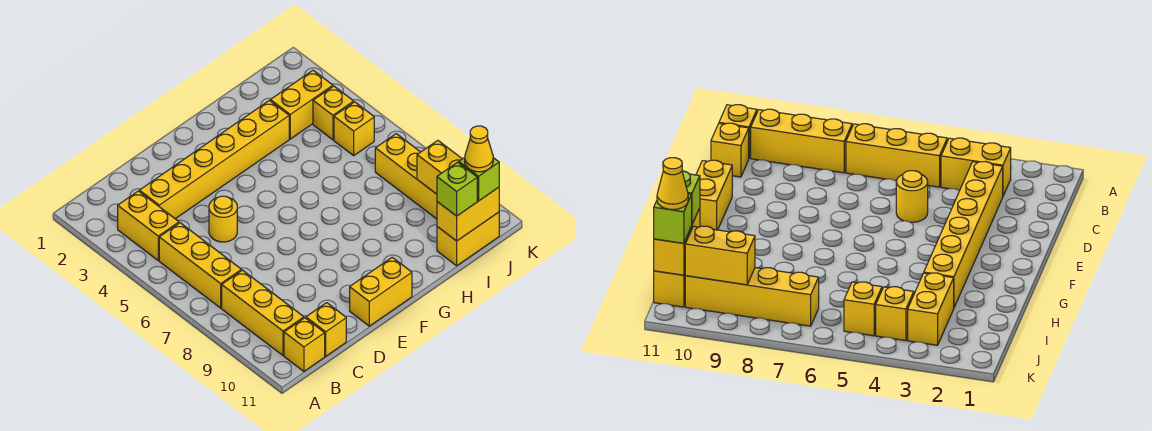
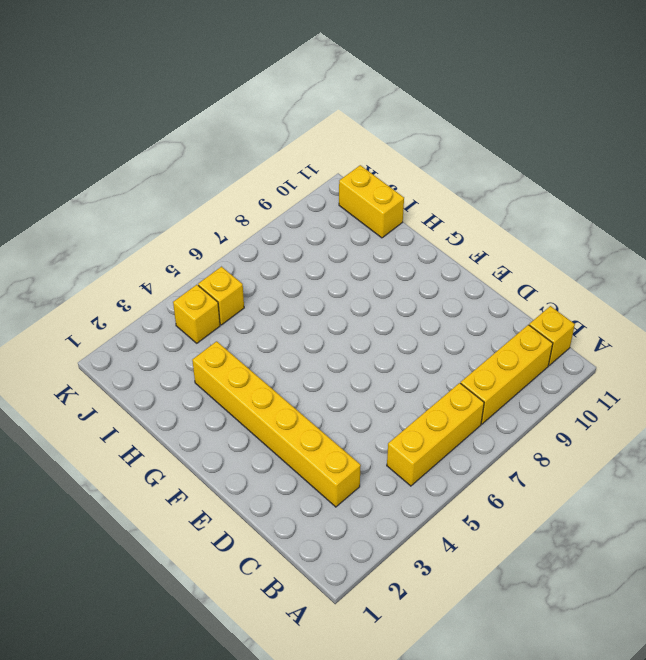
none -> yellow 1x2 brick [118,191,179,260]
none -> yellow 1x1 brick [306,303,346,356]
none -> yellow 1x1 round brick [209,196,237,242]

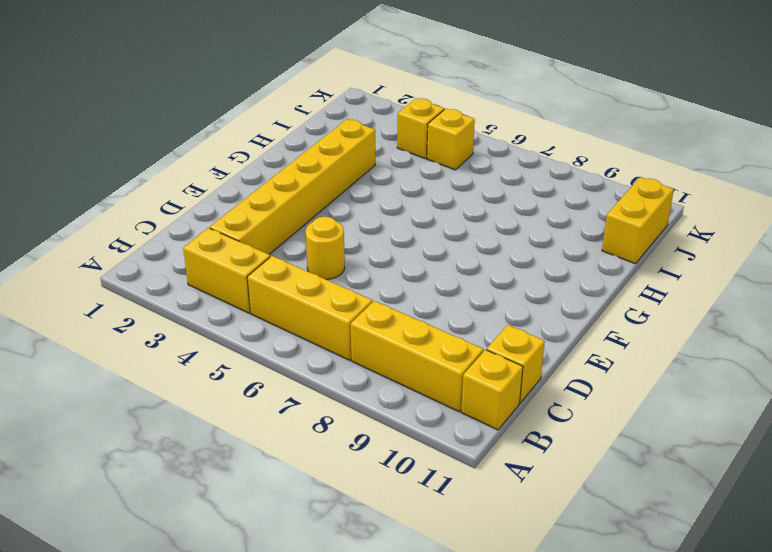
none -> yellow 1x2 brick [350,257,412,326]
none -> yellow 1x2 brick [270,70,333,139]
none -> yellow 1x4 brick [375,134,437,219]

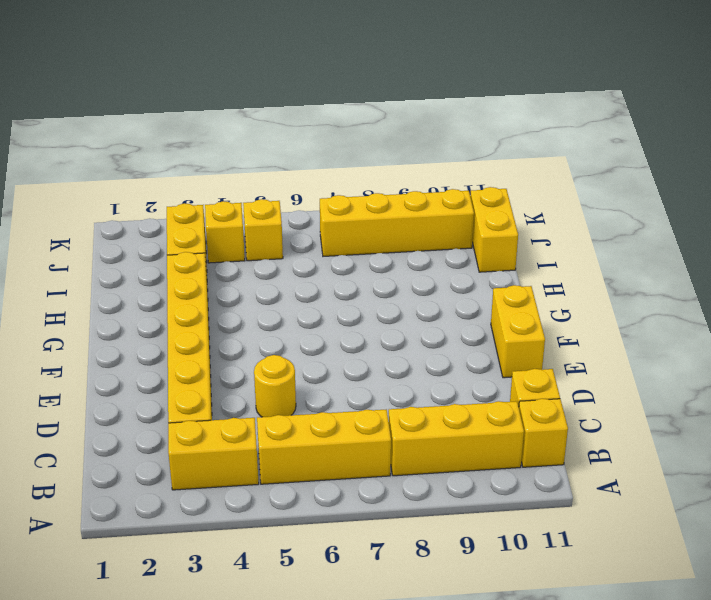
none -> yellow 1x2 brick [437,187,499,241]
none -> yellow 1x2 brick [417,140,462,194]
none -> lime 1x1 brick [437,162,477,216]

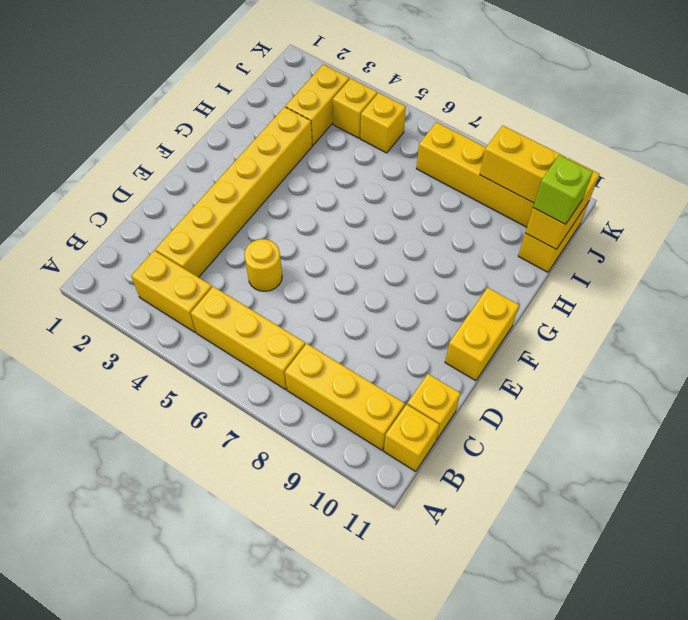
none -> lime 1x1 brick [459,157,499,201]
none -> yellow 1x1 cone [465,126,493,172]

